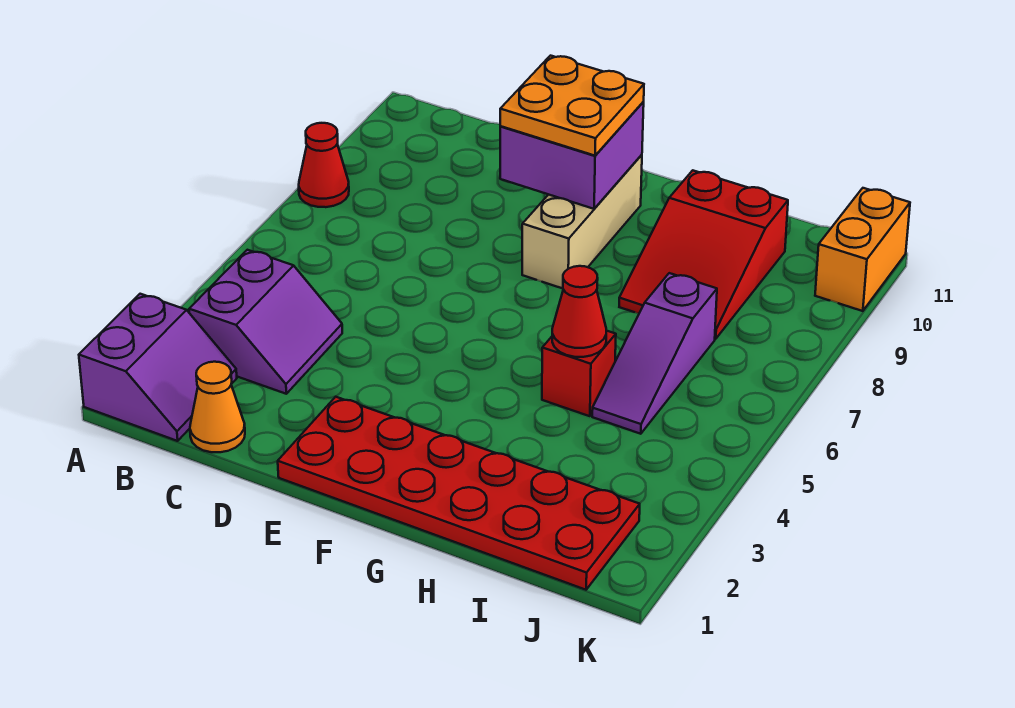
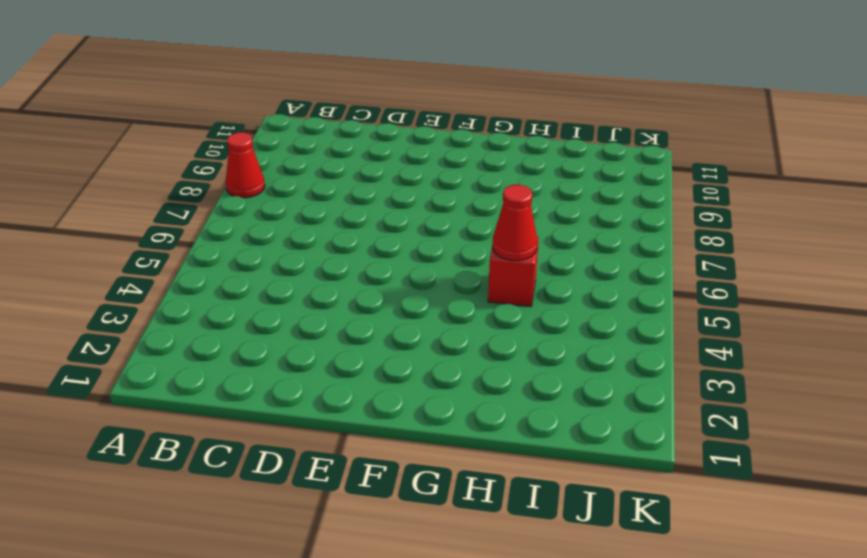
none -> purple 2x2 slope [79,294,237,441]
none -> purple 2x2 slope [189,250,342,394]
none -> orange 1x1 cone [190,362,245,452]

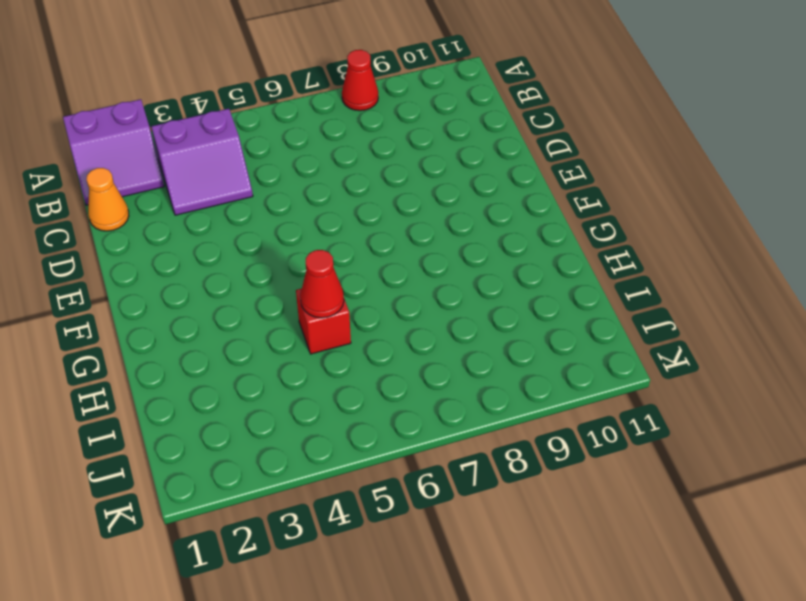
none -> red 2x6 plate [278,397,640,590]
none -> tan 1x3 brick [522,155,642,288]
none -> red 2x3 slope [619,170,788,339]

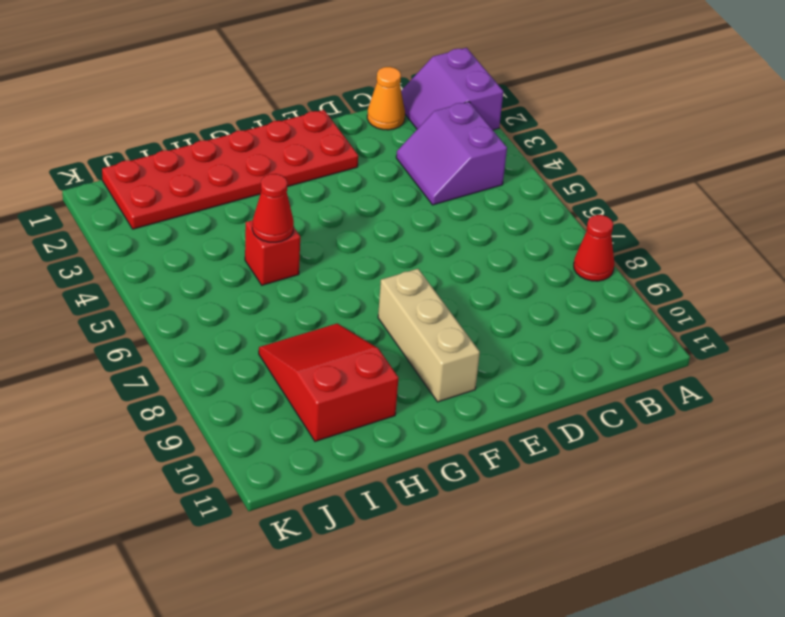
none -> purple 1x3 slope [592,273,717,434]
none -> orange 1x2 brick [815,188,910,311]
none -> purple 2x2 brick [500,102,644,209]

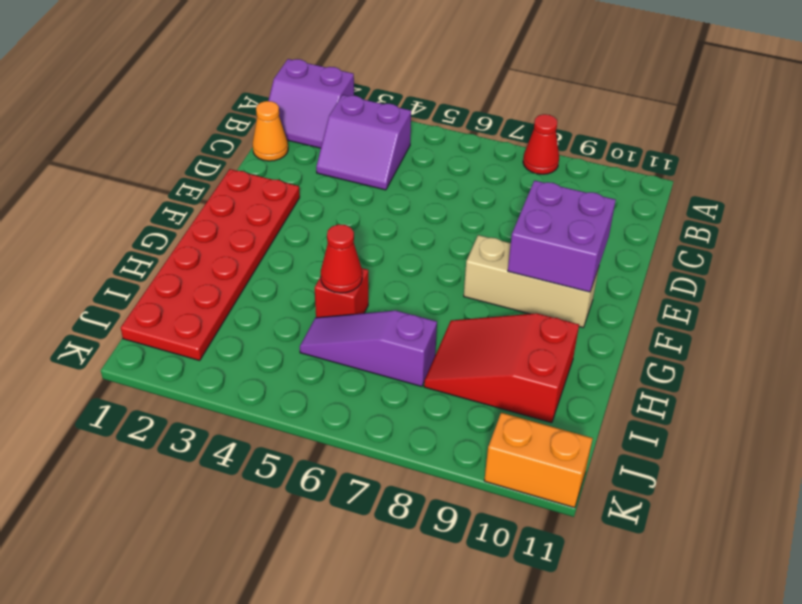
none -> orange 2x2 plate [500,56,644,156]

